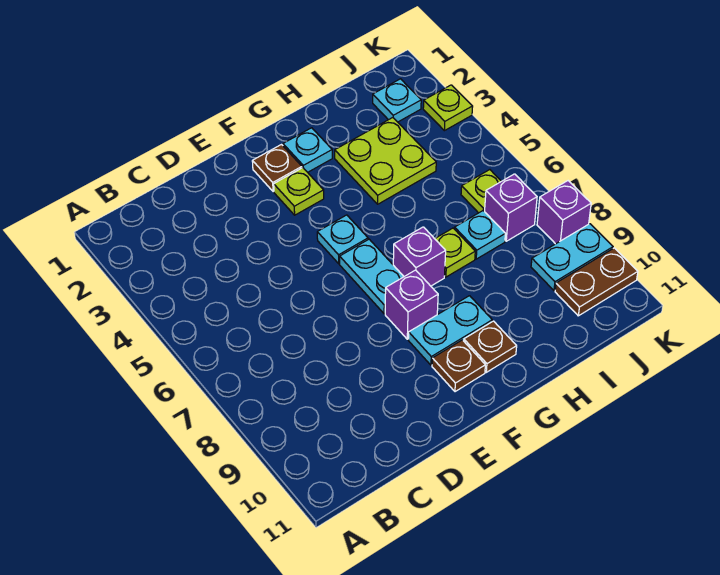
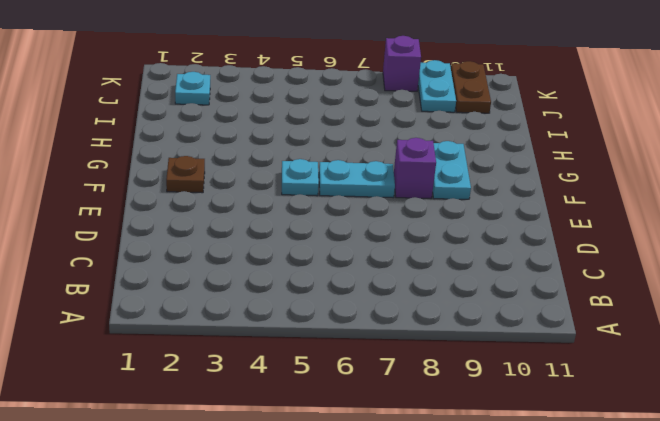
none -> lime 1x1 plate [274,168,324,215]
none -> brown 1x1 plate [432,340,485,392]
none -> cyan 1x1 plate [283,128,332,172]

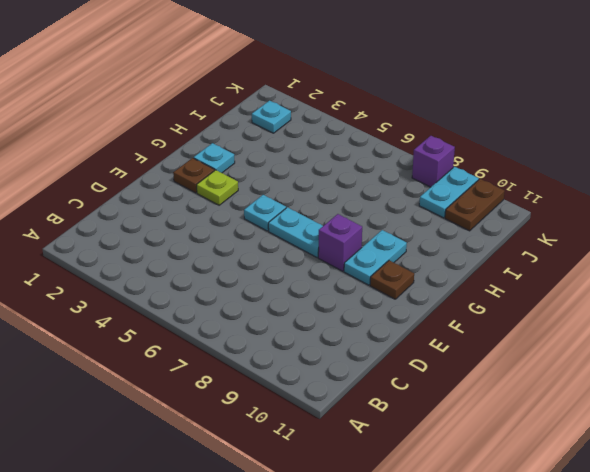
none -> purple 1x1 brick [393,227,446,286]
none -> brown 1x1 plate [464,321,517,372]
none -> lime 2x2 plate [335,118,436,204]

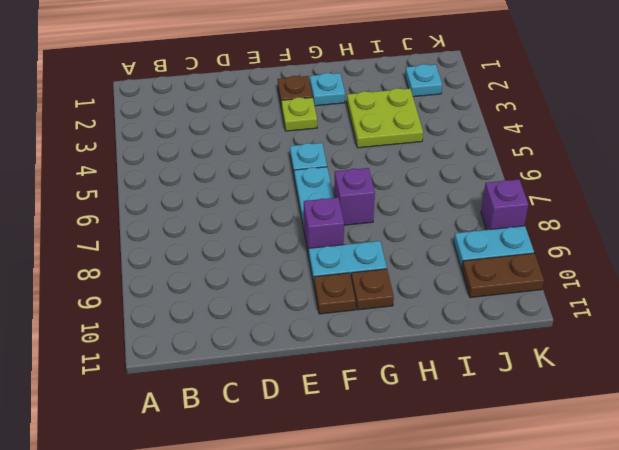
none -> lime 1x1 plate [435,228,475,277]
none -> cyan 1x1 plate [455,211,505,259]
none -> lime 1x1 plate [461,170,501,213]

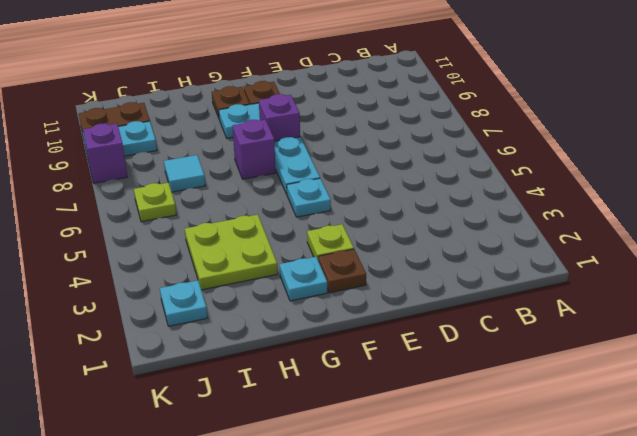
cyan 1x1 tile [164,155,205,192] -> cyan 1x1 plate [455,211,505,259]
none -> lime 1x1 plate [435,228,475,277]
none -> purple 1x1 brick [485,174,537,241]
none -> lime 1x1 plate [423,85,473,131]

